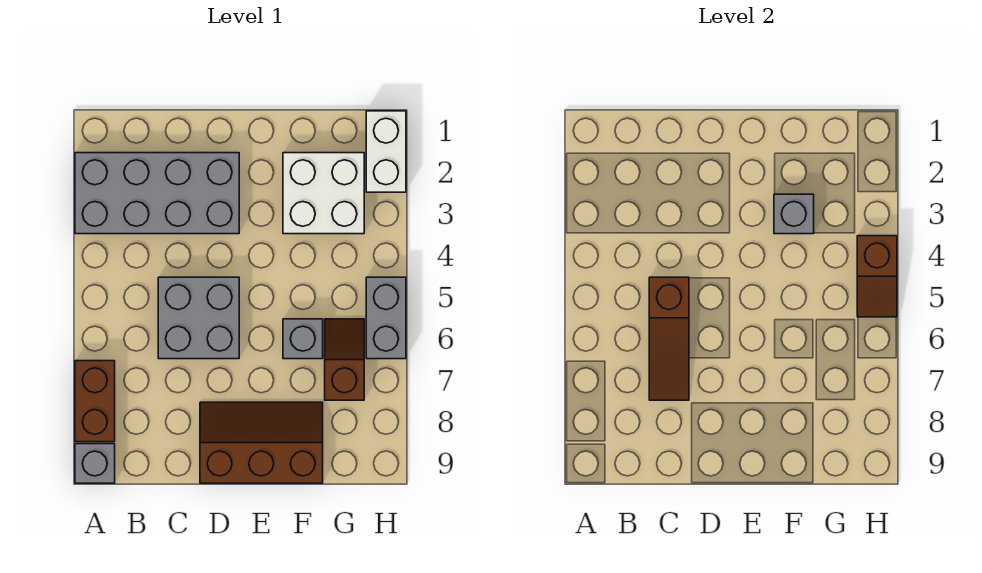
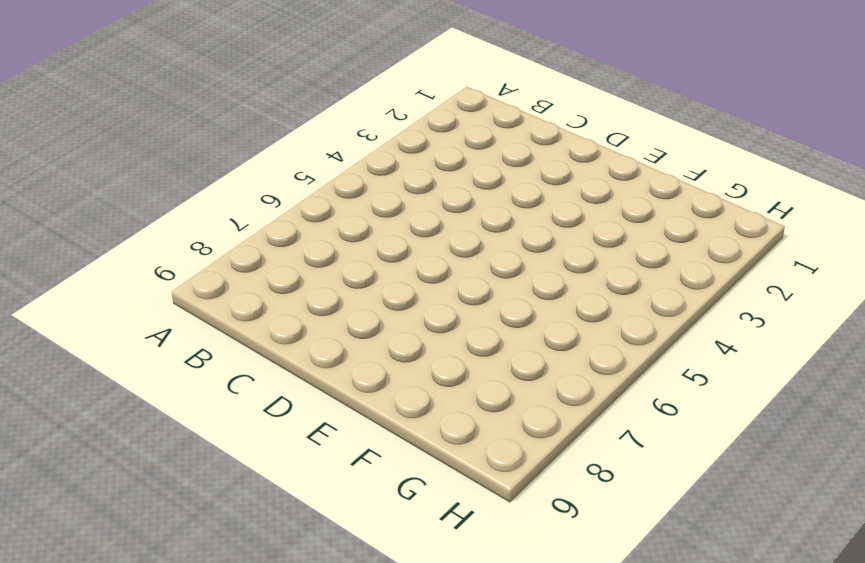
none -> grey 2x4 brick [75,153,239,234]
none -> brown 1x2 brick [75,361,115,442]
none -> grey 1x1 brick [75,444,115,483]

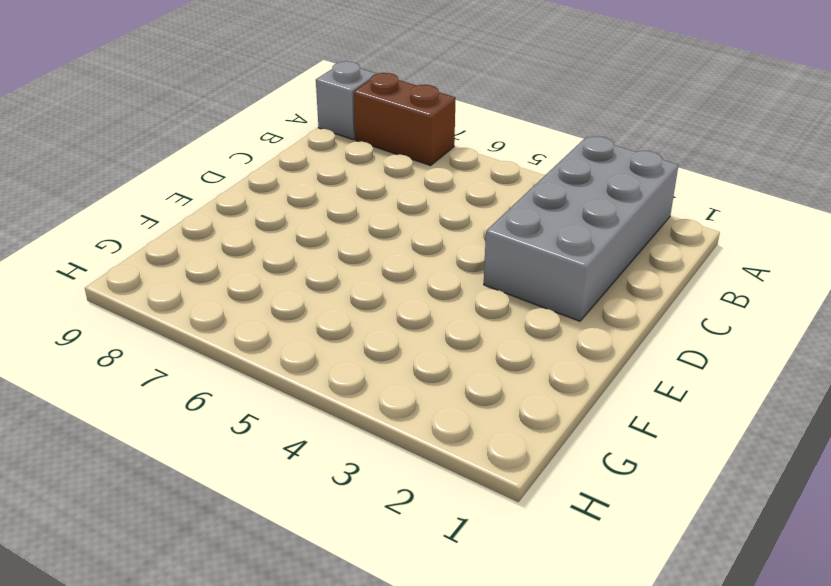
none -> grey 2x2 brick [158,277,239,359]
none -> brown 2x3 slope [200,402,323,483]
none -> white 2x2 brick [283,153,364,234]

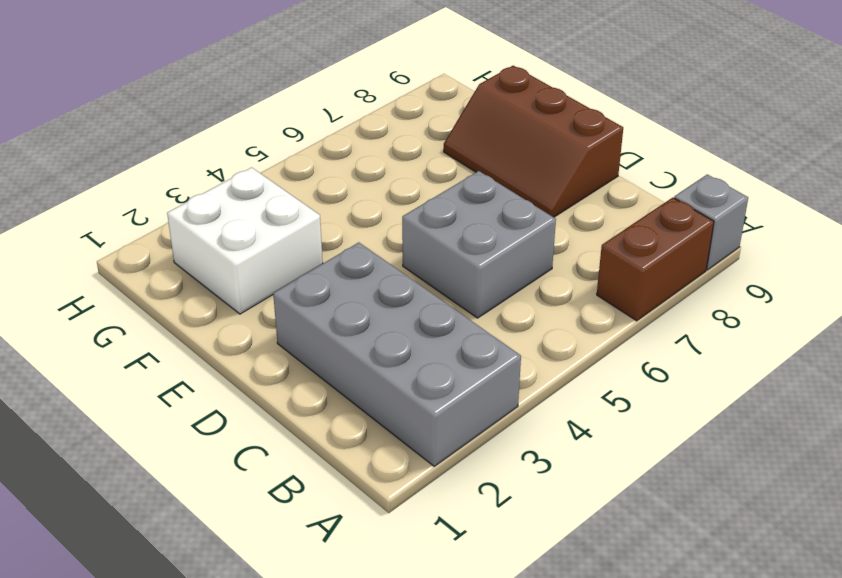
none -> grey 1x1 brick [283,319,323,359]
none -> brown 1x2 slope [325,319,364,400]
none -> white 1x2 brick [366,111,406,192]

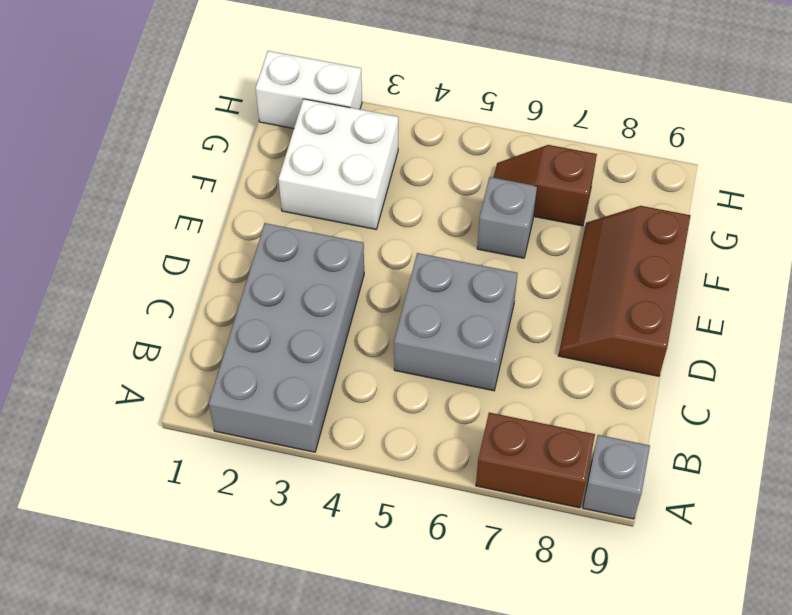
none -> grey 1x2 brick [366,277,406,359]
none -> brown 1x3 slope [649,277,689,400]
none -> grey 1x1 brick [774,194,814,234]

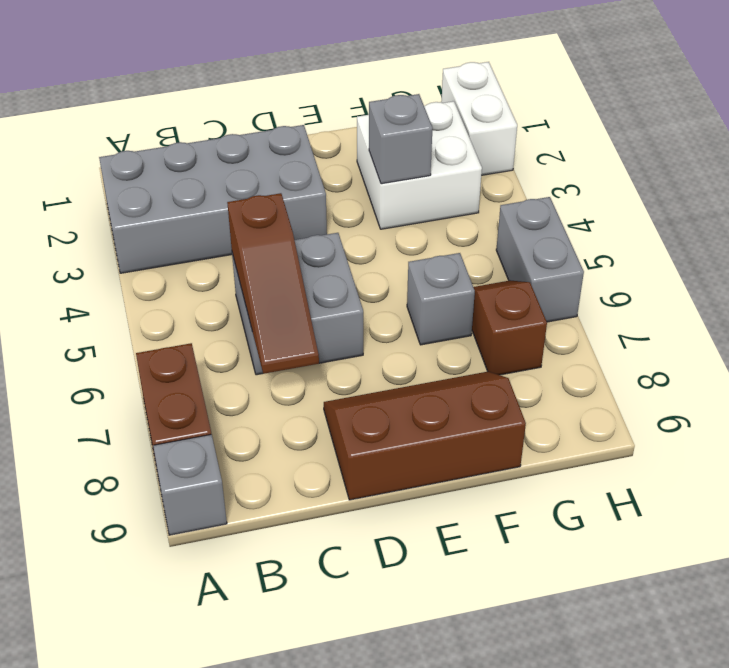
none -> brown 1x2 slope [857,236,897,317]

